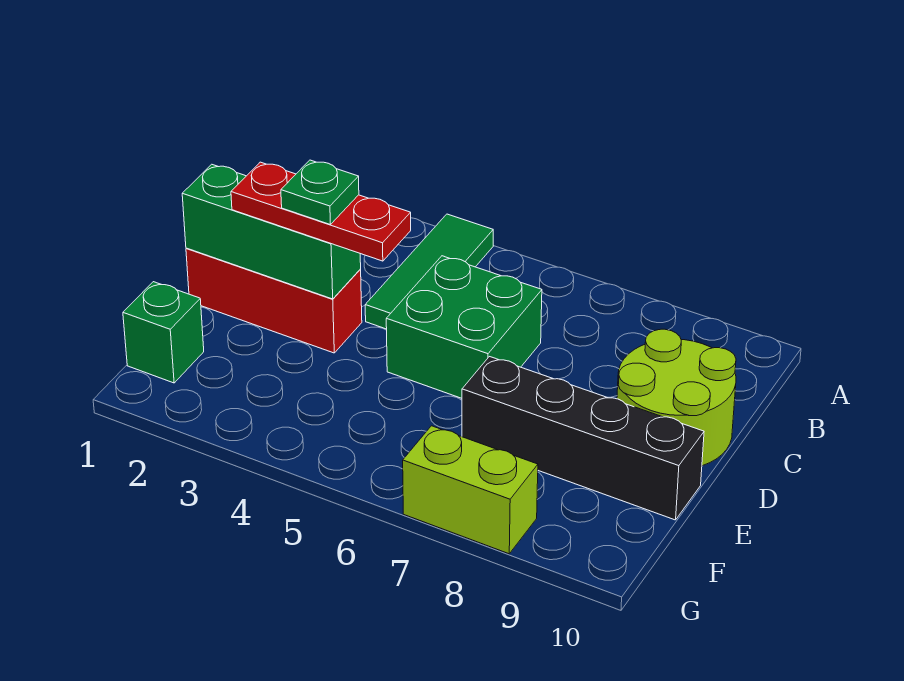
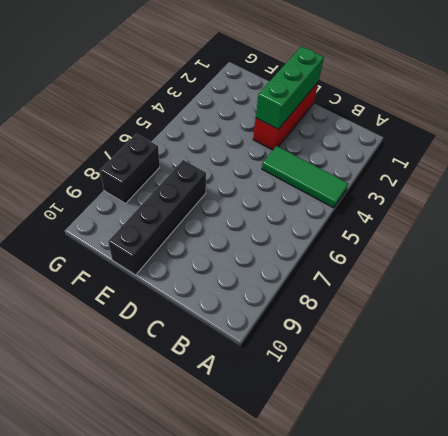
black 1x2 brick [100,134,160,203] -> lime 1x2 brick [403,426,538,554]
none -> green 2x2 brick [386,256,542,398]
none -> lime 2x2 round brick [617,329,736,466]

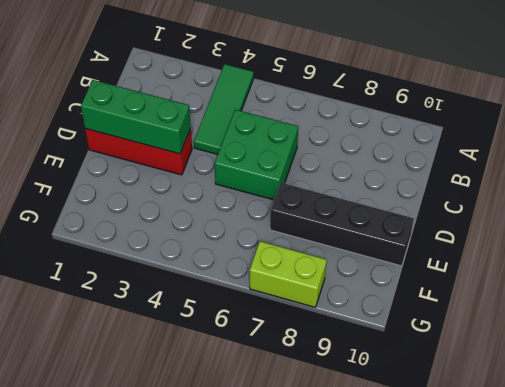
none -> lime 2x2 round brick [617,329,736,466]
none -> green 1x1 brick [123,282,204,383]

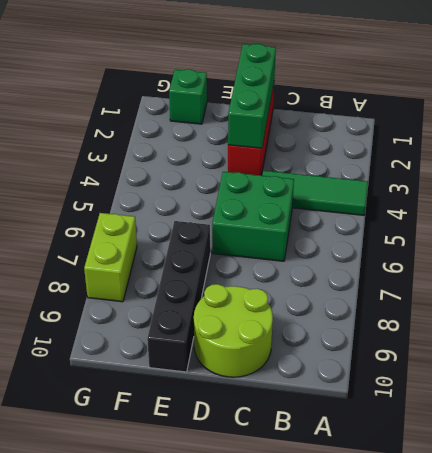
none -> red 1x3 plate [231,162,411,261]
none -> green 1x1 plate [281,160,359,225]

